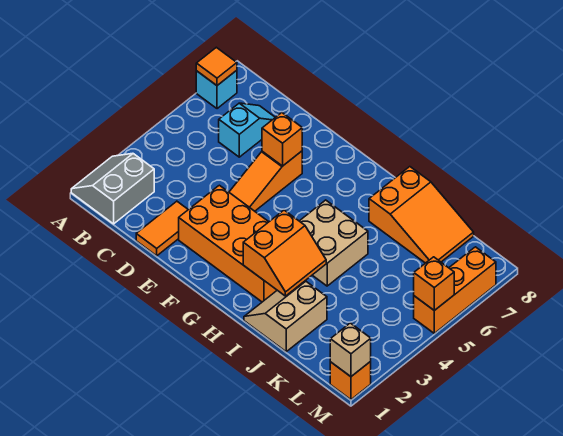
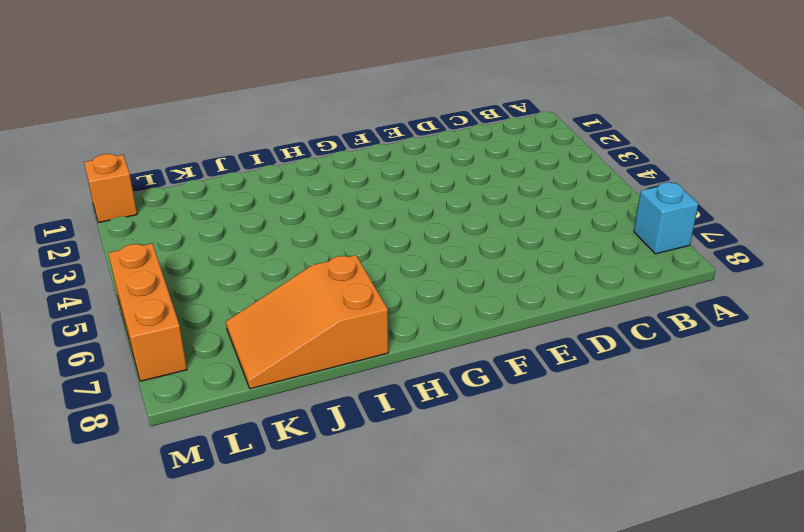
none -> grey 2x2 slope [71,153,154,224]
none -> cyan 1x2 slope [219,103,275,157]
none -> orange 1x2 tile [136,201,188,256]

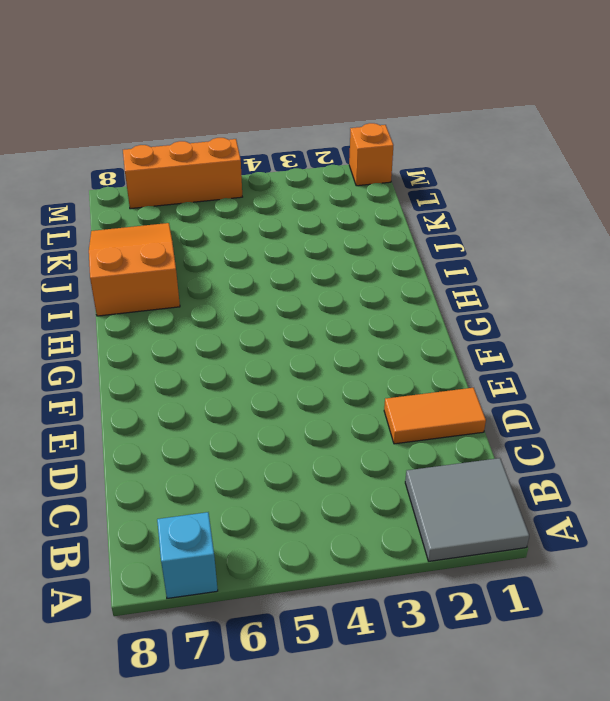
grey 2x2 tile [405,458,529,561] -> grey 2x2 slope [71,153,154,224]
none -> cyan 1x2 slope [219,103,275,157]
none -> orange 2x4 brick [179,185,277,302]
none -> orange 1x3 slope [229,151,302,211]

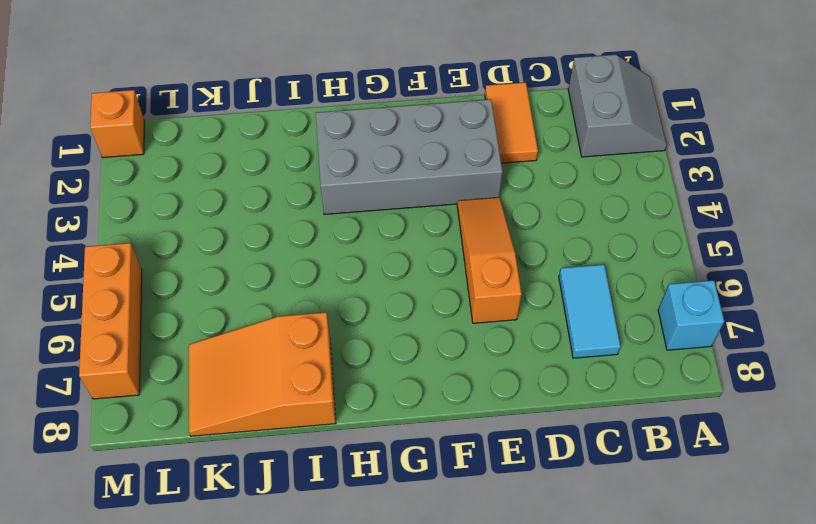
cyan 1x2 tile [559,265,621,358] -> cyan 1x2 slope [219,103,275,157]
grey 2x4 brick [316,99,503,214] -> orange 2x4 brick [179,185,277,302]
none -> tan 2x2 brick [300,200,368,286]
none -> tan 2x2 slope [244,281,327,352]
none -> orange 1x1 tile [196,47,237,85]

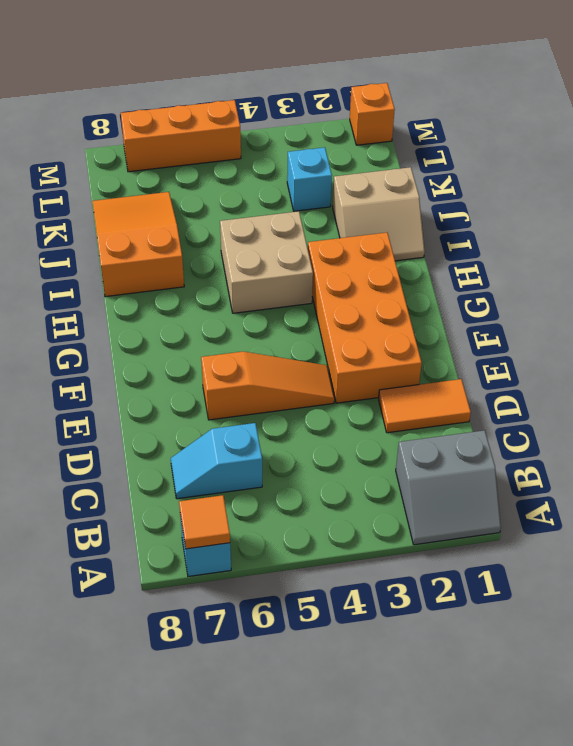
cyan 1x1 brick [287,147,332,211] -> none
none -> orange 1x1 brick [262,113,302,166]
none -> orange 2x2 slope [243,210,326,296]
none -> tan 1x1 brick [330,323,371,377]

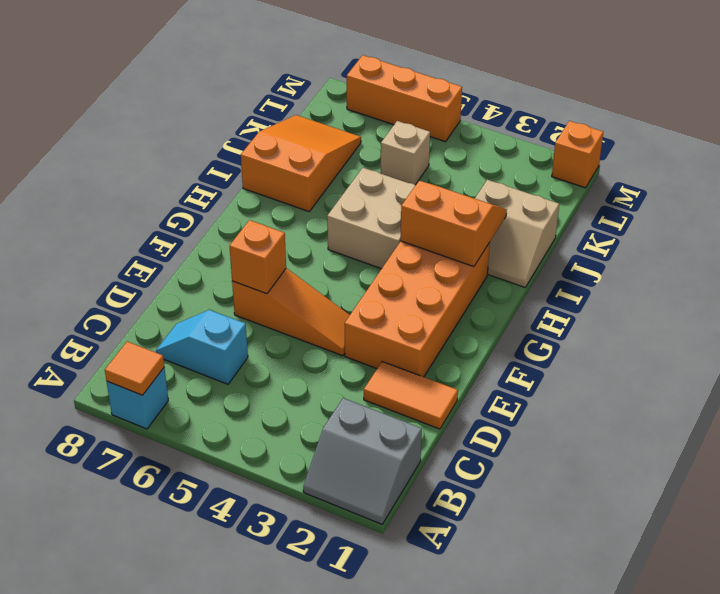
tan 1x1 brick [381,121,430,185] -> tan 1x1 brick moved to [330,323,371,377]
none -> orange 1x1 brick [414,257,454,310]

